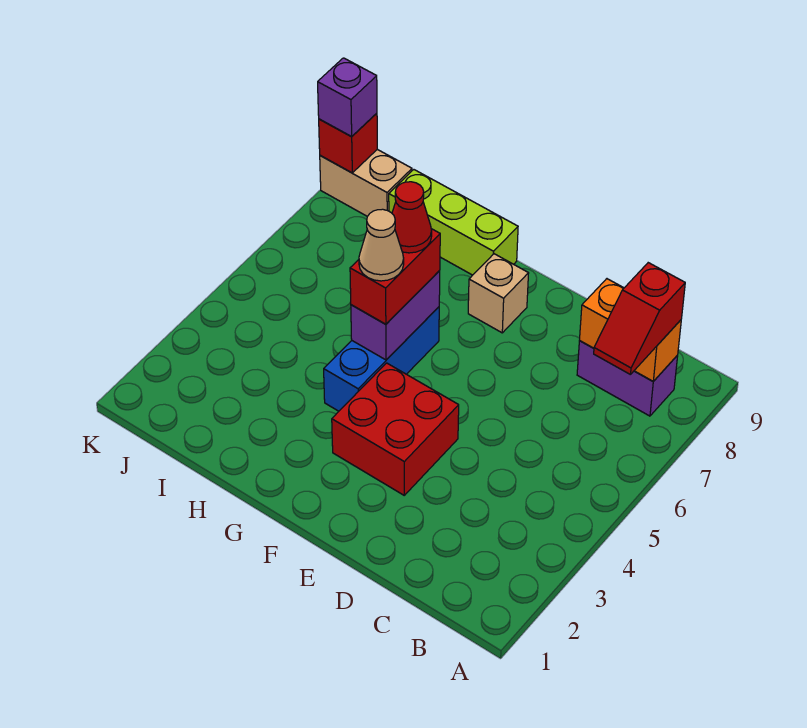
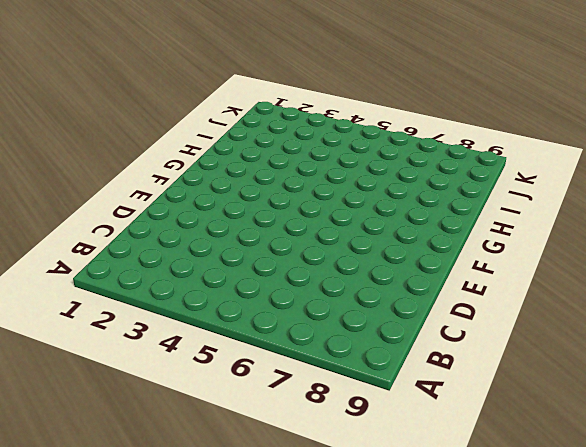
none -> purple 1x2 brick [577,341,678,416]
none -> red 2x2 brick [332,363,459,495]
none -> tan 1x1 brick [468,254,529,333]

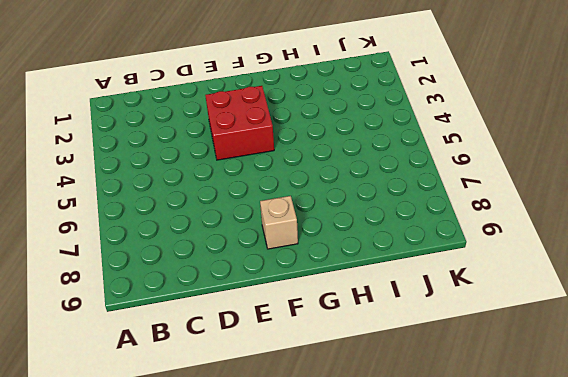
none -> purple 1x2 brick [577,341,678,416]
none -> blue 1x3 brick [324,307,439,411]
none -> lime 1x3 brick [389,170,518,275]

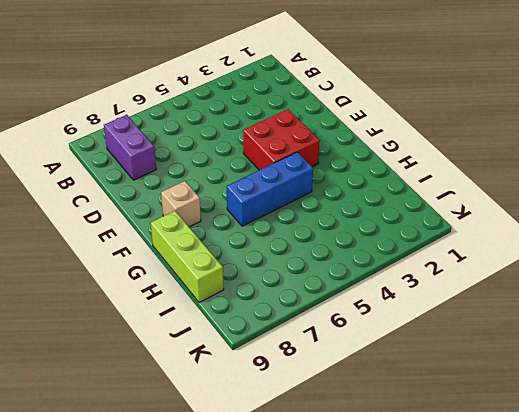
none -> tan 1x2 brick [320,149,412,216]
none -> orange 1x2 brick [580,279,681,381]
none -> purple 1x2 brick [351,271,440,360]

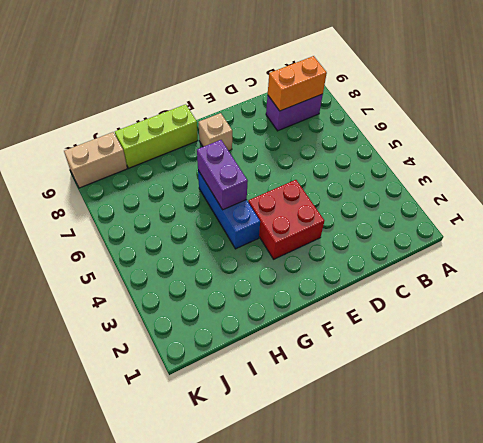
none -> red 1x1 brick [319,113,377,173]
none -> red 1x2 slope [594,263,685,375]
none -> red 1x2 brick [350,229,440,324]

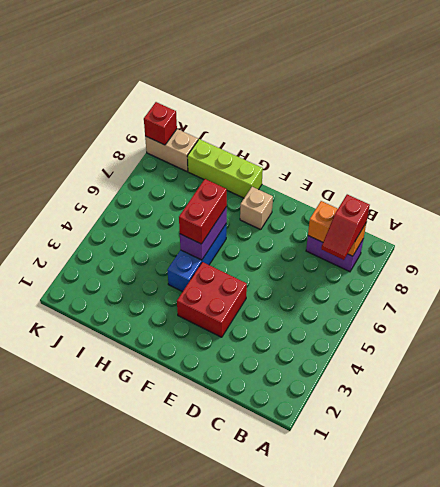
none -> purple 1x1 brick [318,58,377,137]
none -> tan 1x1 cone [359,209,404,281]
none -> red 1x1 cone [392,182,432,253]

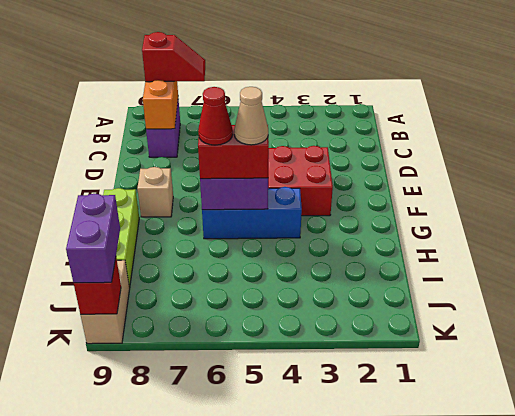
purple 1x2 brick [66,194,120,283] -> purple 1x1 brick [318,58,377,137]

